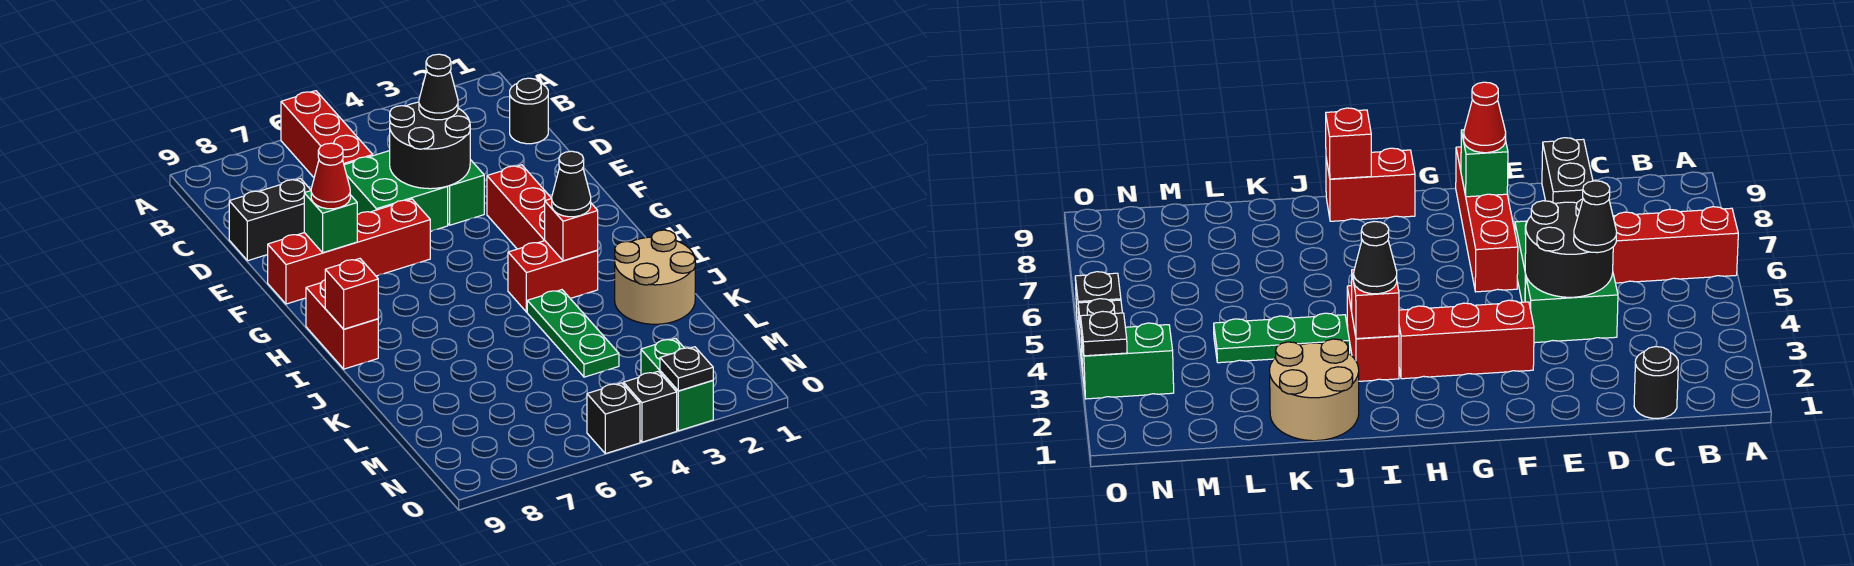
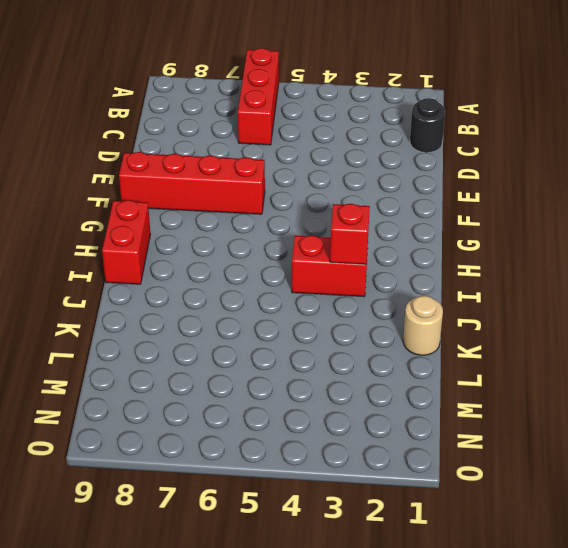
tan 1x1 round brick [403,296,443,355] -> tan 2x2 round brick [615,230,695,324]
none -> green 1x2 brick [447,160,484,225]
none -> green 2x2 brick [344,151,448,231]
none -> black 1x2 brick [229,179,311,261]

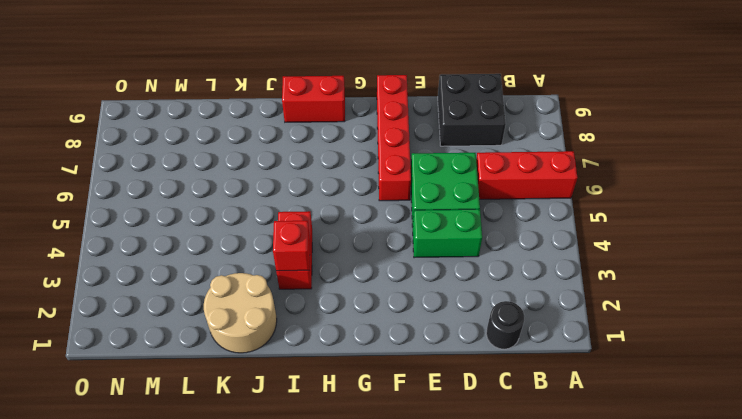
black 2x2 brick [438,74,506,146] -> black 1x2 brick [229,179,311,261]
none -> red 1x3 brick [487,165,552,249]
none -> green 1x3 plate [527,290,619,377]
none -> green 1x2 brick [641,338,713,431]

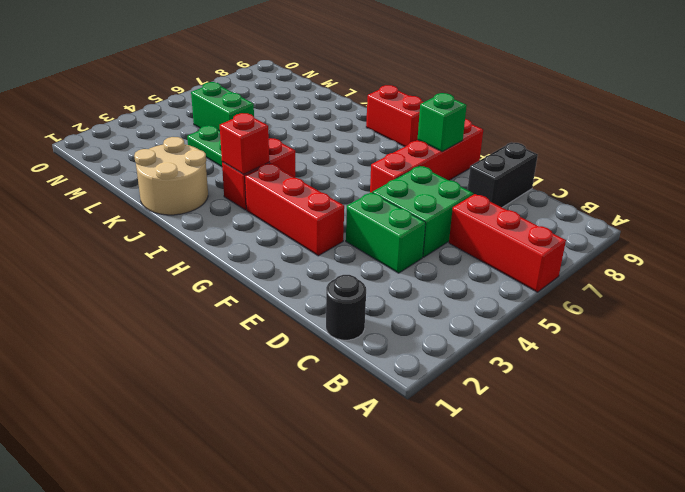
green 1x2 brick [191,82,254,130] -> green 1x2 brick moved to [641,338,713,431]
none -> black 1x1 brick [623,372,677,442]
none -> black 1x1 brick [587,383,640,454]
none -> black 2x2 round brick [390,102,470,189]

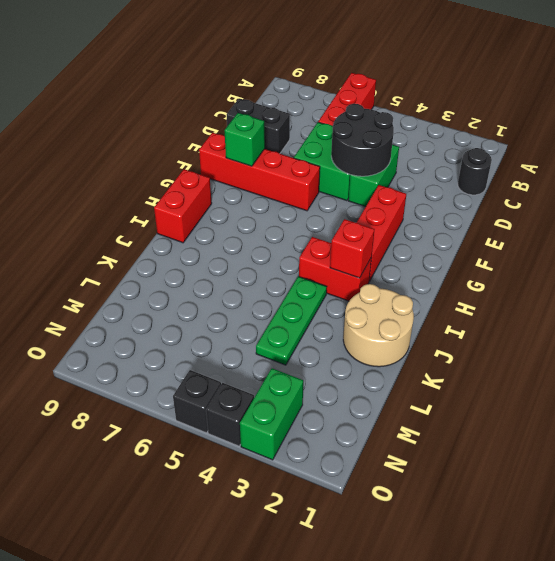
none -> red 1x1 brick [325,259,378,329]
none -> black 1x1 plate [660,347,713,391]
none -> black 1x1 cone [419,54,458,120]

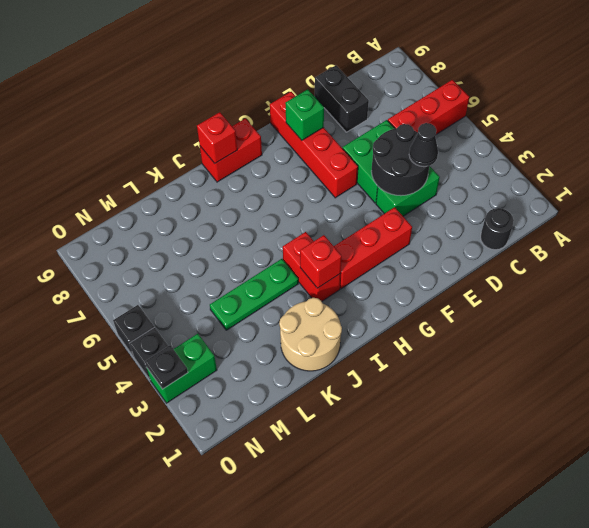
none -> red 1x1 cone [311,143,350,209]
none -> black 1x1 cone [552,151,591,217]

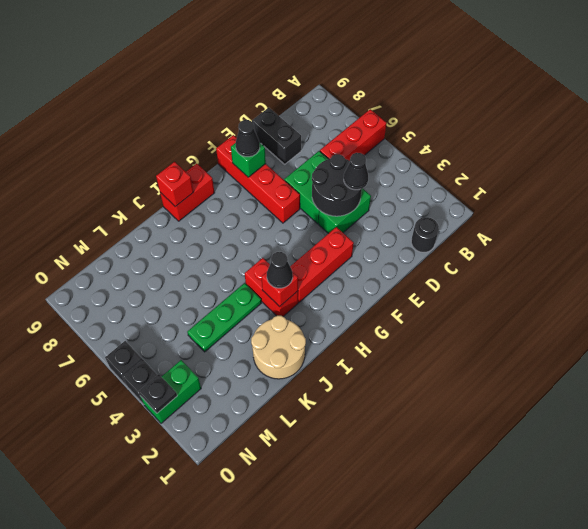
black 1x1 cone [236,120,260,157] -> red 1x1 cone [311,143,350,209]

